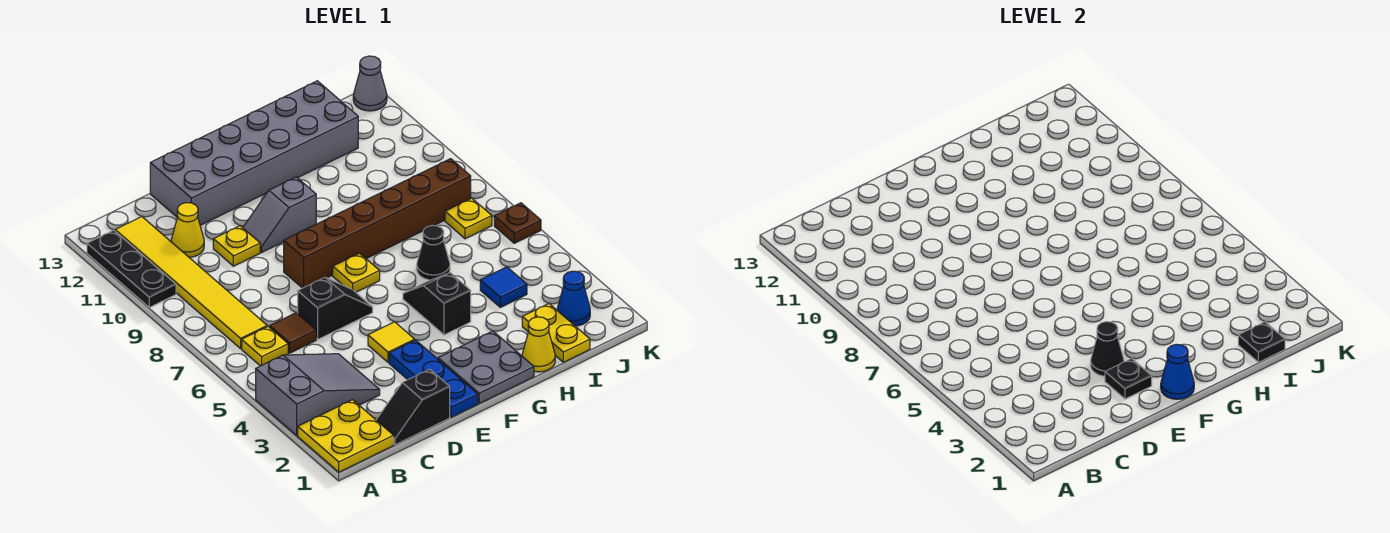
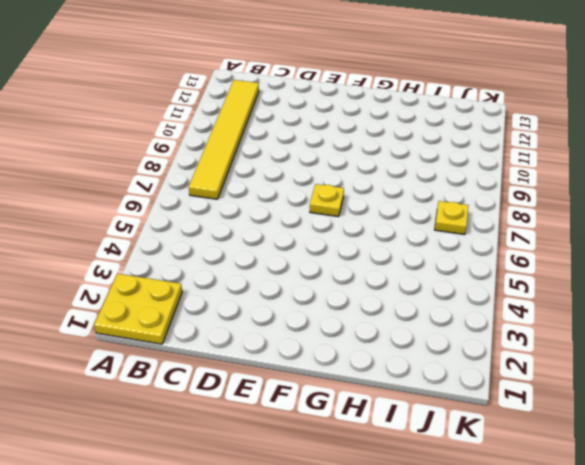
none -> grey 2x3 slope [256,354,380,435]
none -> black 1x3 plate [87,230,176,307]
none -> yellow 1x1 plate [242,326,288,366]
none -> black 1x2 slope [376,369,450,445]

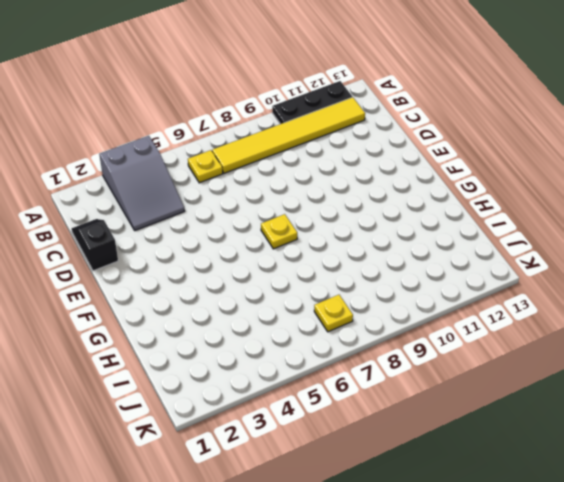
none -> yellow 2x2 plate [298,400,394,472]
none -> brown 1x1 tile [270,313,316,353]
none -> yellow 1x1 cone [171,203,204,257]
none -> black 1x2 slope [298,278,373,339]

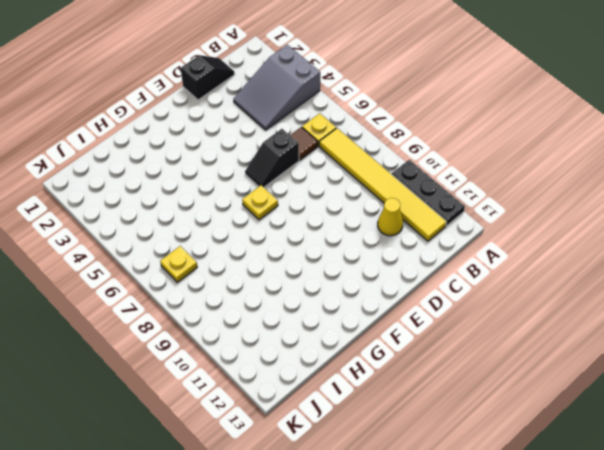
none -> yellow 2x2 plate [298,400,394,472]
none -> yellow 1x1 plate [213,226,260,266]
none -> grey 2x6 brick [150,81,358,225]
none -> blue 1x3 plate [389,340,478,417]

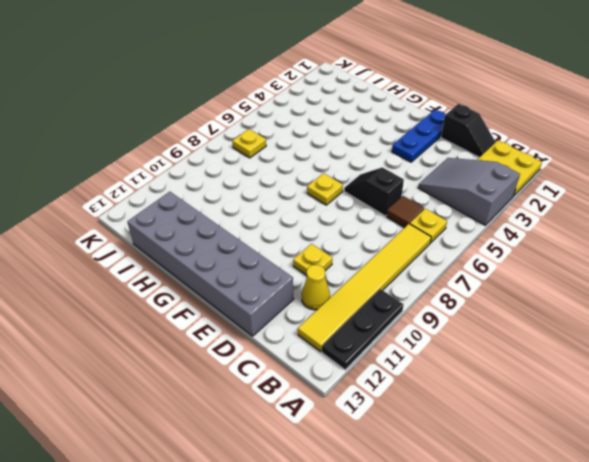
none -> yellow 1x1 tile [368,322,415,362]
none -> brown 1x6 brick [284,159,471,288]
none -> grey 1x2 slope [243,177,316,252]
none -> grey 2x2 plate [438,331,534,403]

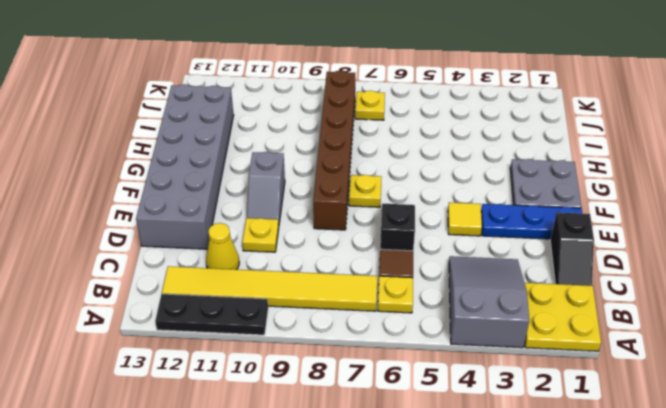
none -> black 1x2 slope [403,273,471,335]
none -> yellow 1x1 cone [522,317,555,372]
none -> black 1x1 cone [417,225,450,280]
none -> yellow 1x2 plate [522,304,590,362]

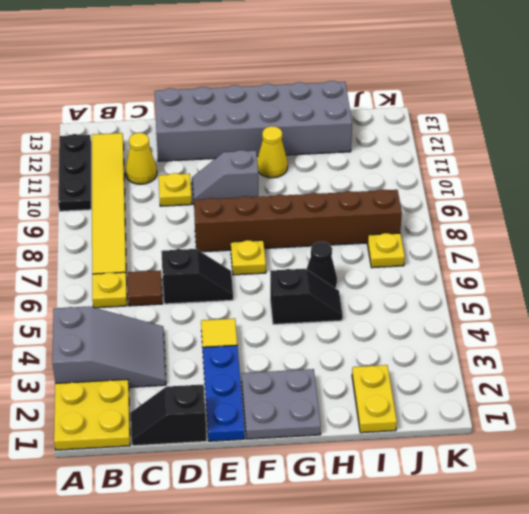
black 1x2 slope [270,269,343,324] -> black 1x2 slope turned to [403,273,471,335]
yellow 1x1 cone [257,126,288,178] -> yellow 1x1 cone moved to [522,317,555,372]
none -> blue 1x1 tile [480,267,527,307]
none -> blue 1x1 cone [557,271,590,326]
none -> brown 1x1 plate [494,203,541,243]
none -> grey 1x1 cone [353,56,387,111]

